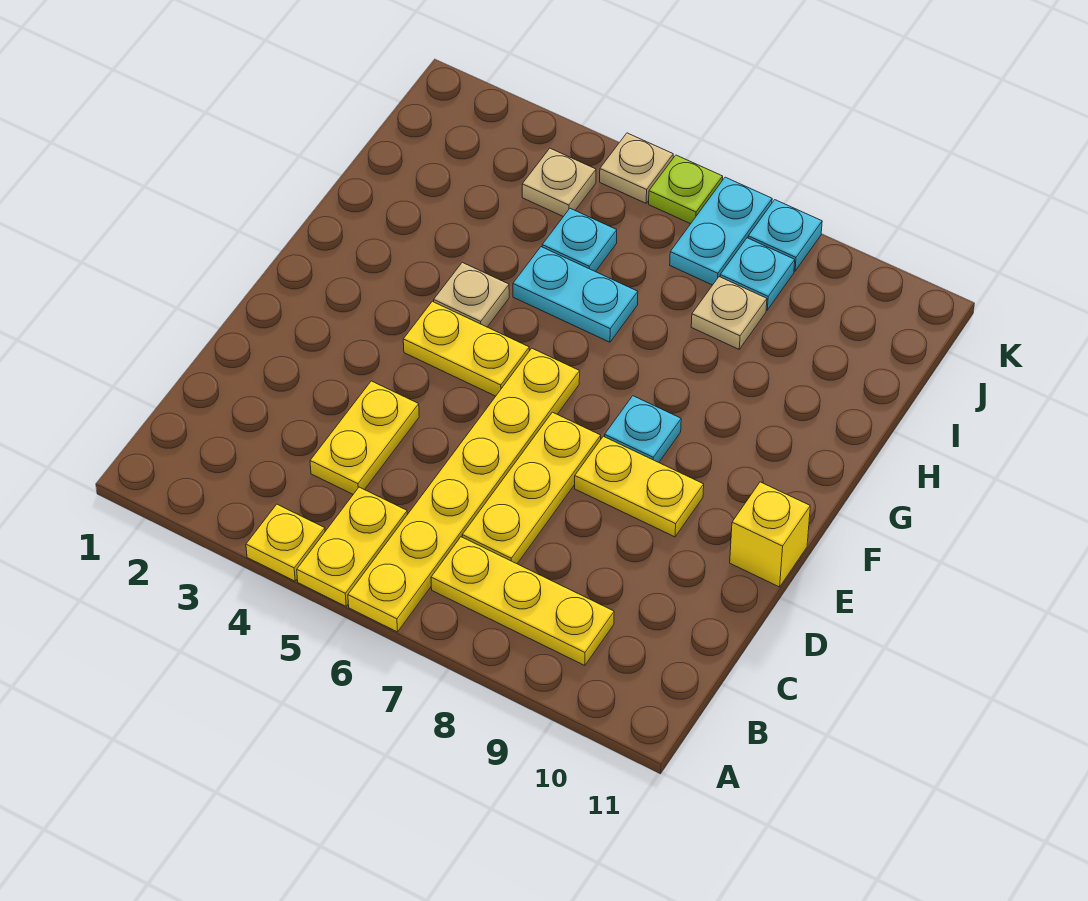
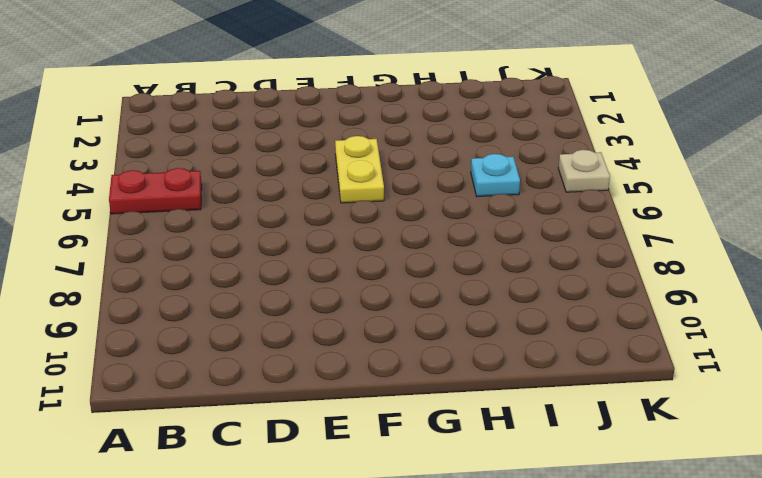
red 1x2 plate [109,168,202,214] -> yellow 1x2 plate [297,487,407,606]
none -> yellow 1x1 plate [246,504,325,581]
none -> yellow 1x6 plate [348,348,580,632]
none -> yellow 1x3 plate [431,537,614,666]

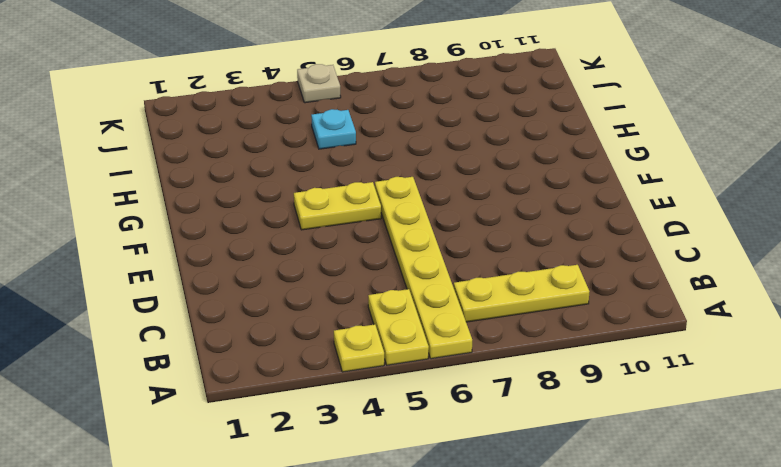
none -> yellow 1x2 plate [310,381,419,494]
none -> yellow 1x3 plate [462,412,601,564]
none -> yellow 1x2 plate [575,436,704,537]

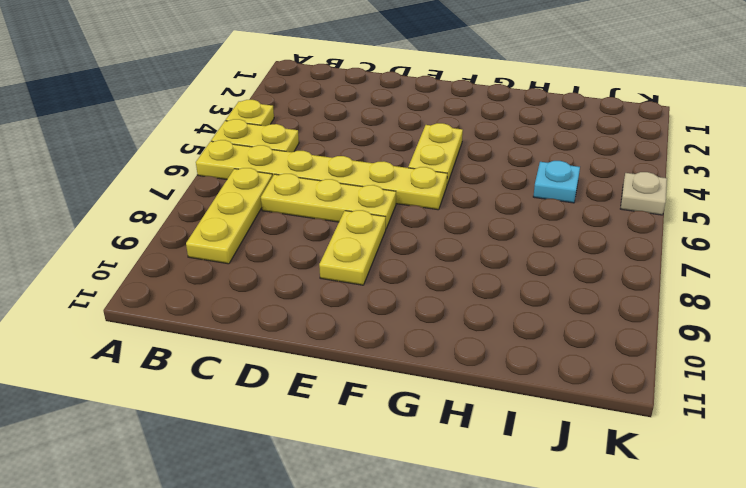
none -> yellow 1x2 plate [310,381,419,494]
none -> yellow 1x1 brick [730,482,810,587]
none -> cyan 1x1 plate [605,396,681,462]

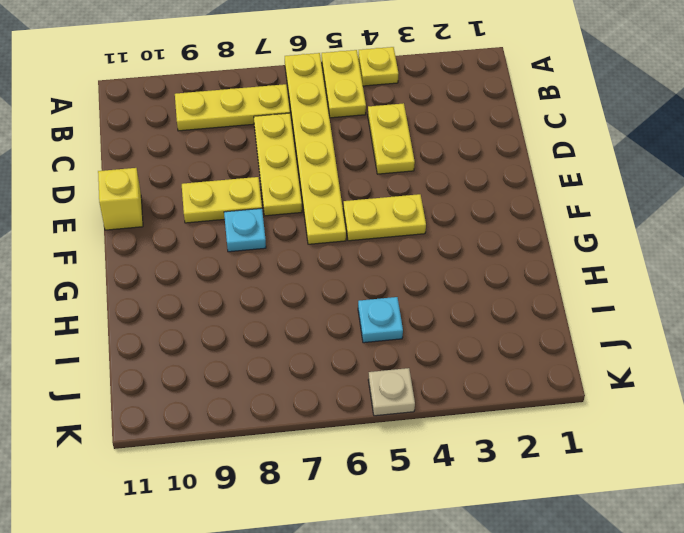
none -> tan 1x1 plate [434,262,509,327]
none -> cyan 1x2 plate [513,247,638,342]
none -> tan 1x1 plate [691,277,767,349]

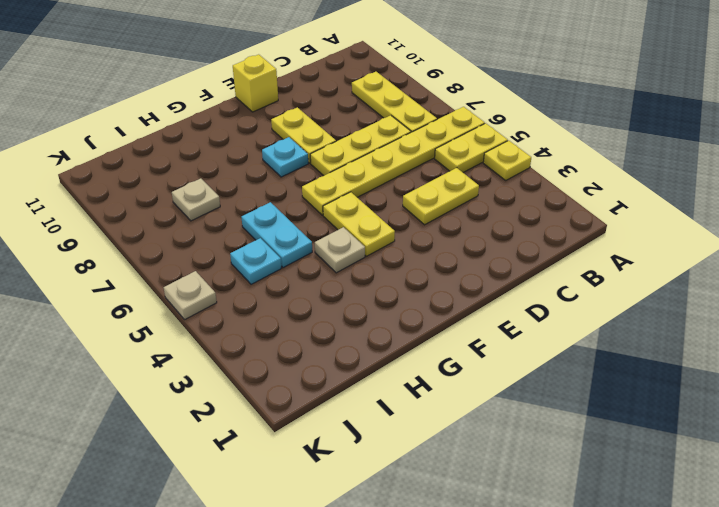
none -> tan 1x1 plate [522,148,596,217]
none -> cyan 1x2 plate [670,177,772,285]
none -> cyan 1x1 plate [720,238,795,310]

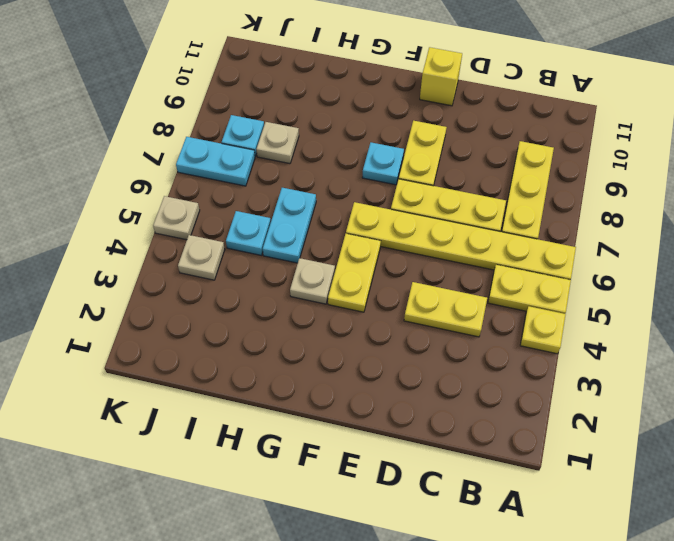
none -> lime 1x1 plate [649,155,723,224]
none -> cyan 1x1 plate [748,200,822,271]

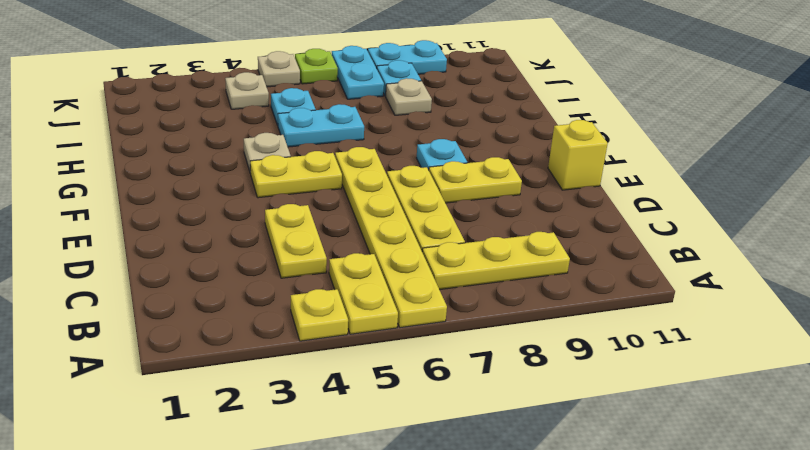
cyan 1x2 plate [368,40,447,74] -> cyan 1x1 plate [748,200,822,271]

